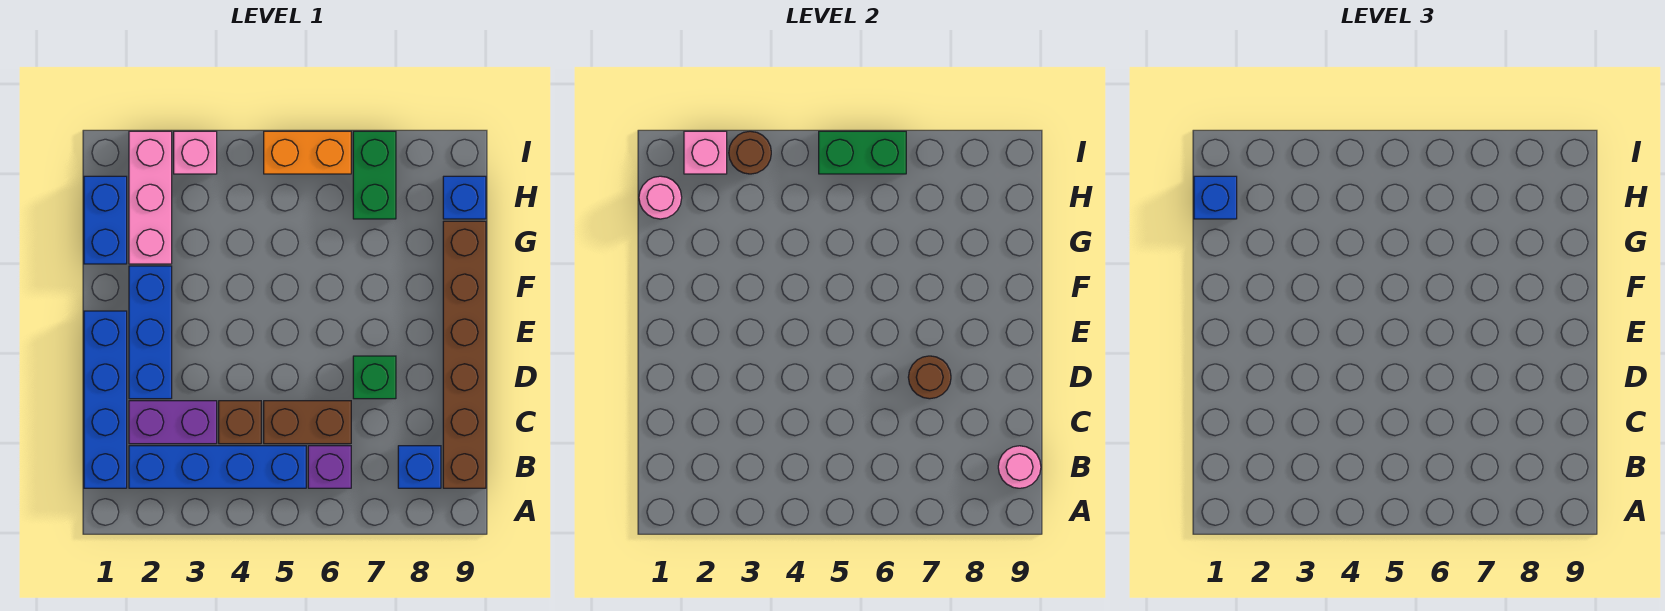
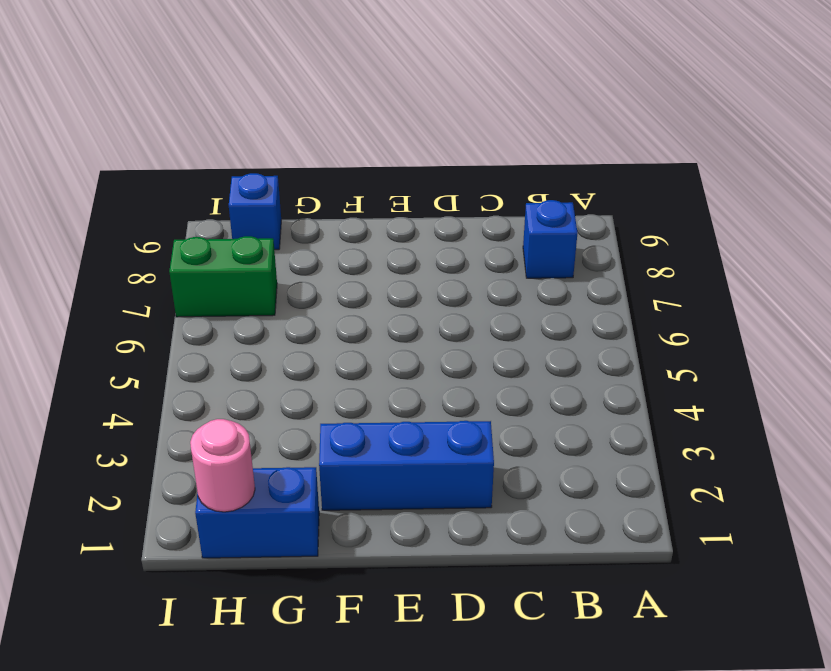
none -> blue 1x4 brick [84,311,127,488]
none -> blue 1x4 brick [129,446,306,488]
none -> purple 1x1 brick [308,446,351,488]

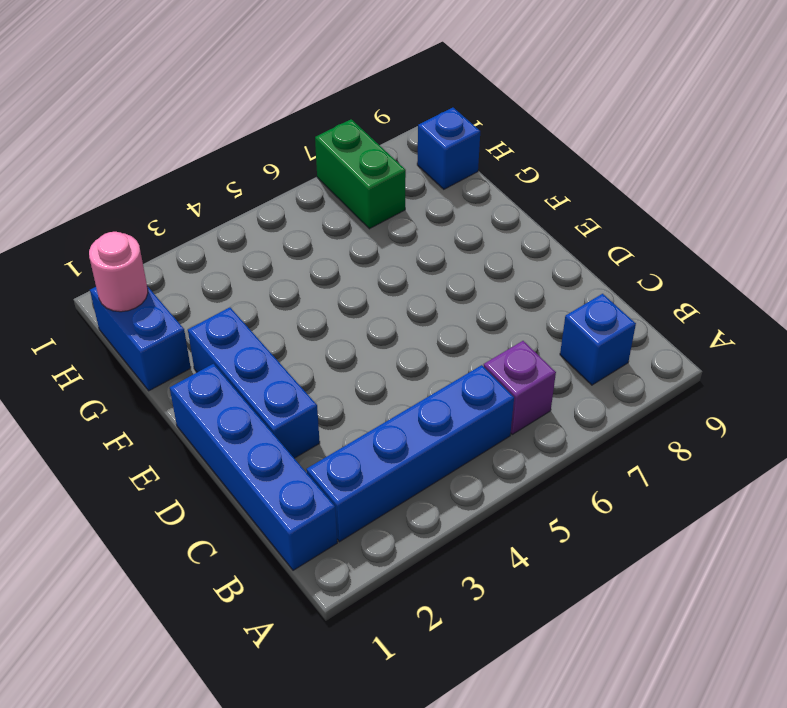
none -> brown 1x6 brick [443,221,486,488]
none -> purple 1x2 brick [129,401,217,444]
none -> brown 1x1 brick [219,401,261,444]

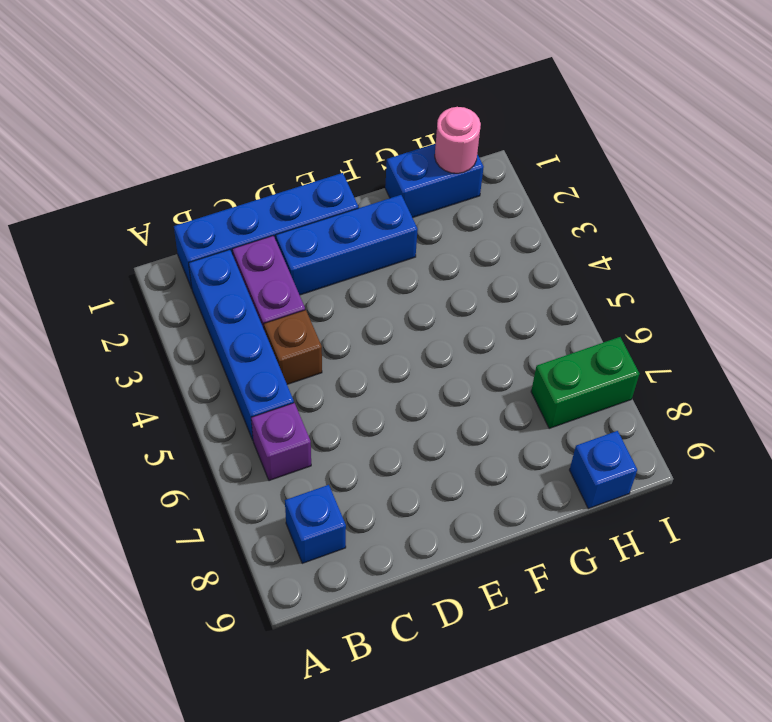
none -> brown 1x6 brick [443,221,486,488]
none -> brown 1x2 brick [264,401,351,444]
none -> green 1x1 brick [353,356,396,399]

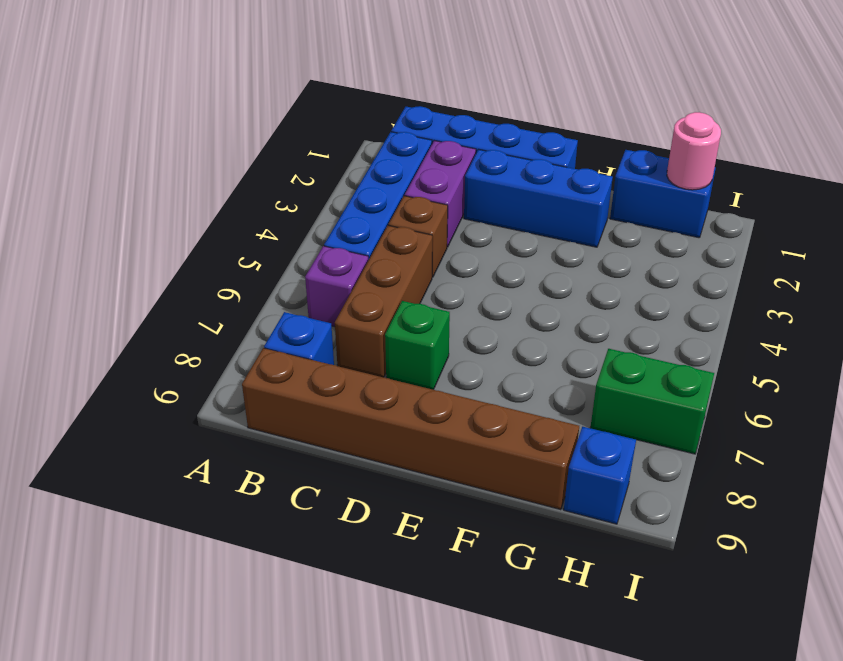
brown 1x3 brick [335,225,432,377] -> brown 1x2 brick [264,401,351,444]
none -> pink 1x3 brick [129,131,172,264]
none -> pink 1x1 brick [174,131,217,174]
none -> orange 1x2 brick [264,131,351,174]

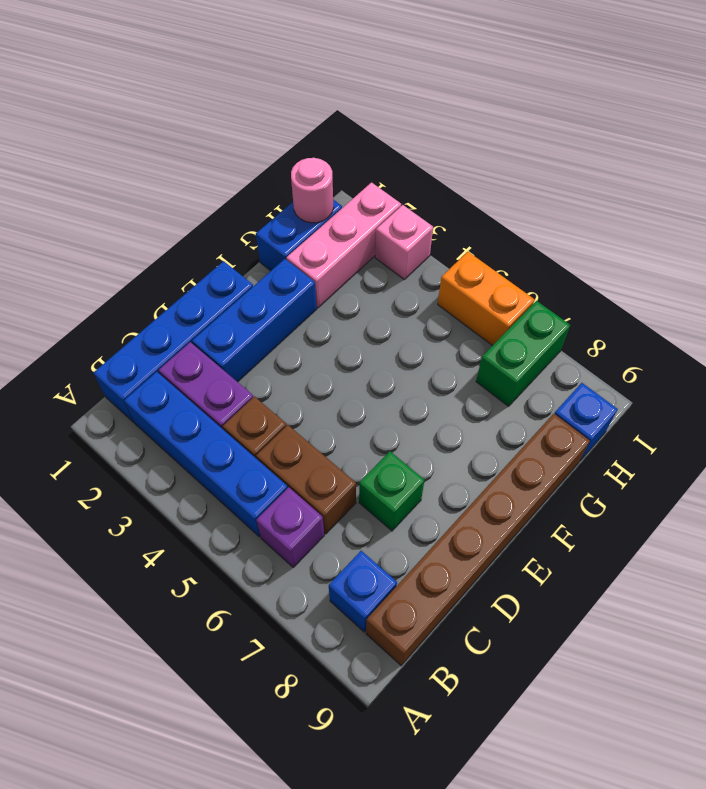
none -> pink 1x1 round brick [998,446,1041,488]
none -> brown 1x1 round brick [908,356,951,399]
none -> pink 1x1 brick [684,131,727,174]

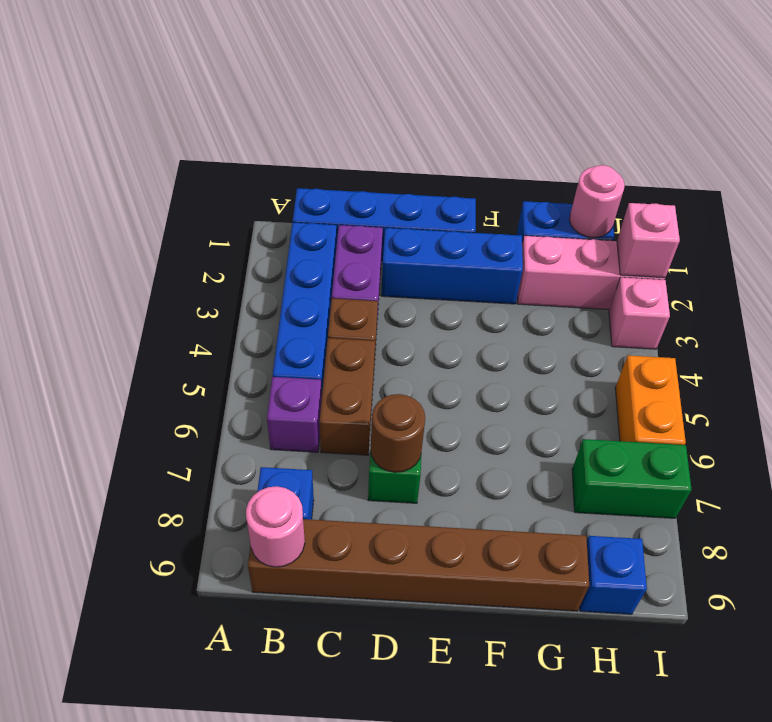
none -> brown 1x1 round brick [729,131,771,174]
none -> green 1x2 brick [819,131,906,174]
none -> blue 1x1 brick [1194,176,1237,219]

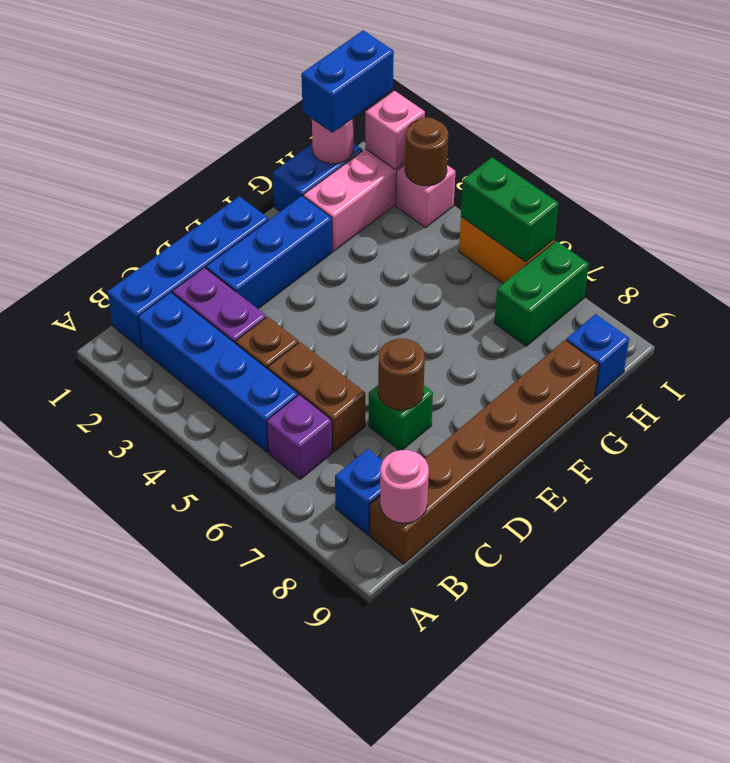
blue 1x2 brick [301,30,394,133] -> blue 1x1 brick [1194,176,1237,219]

